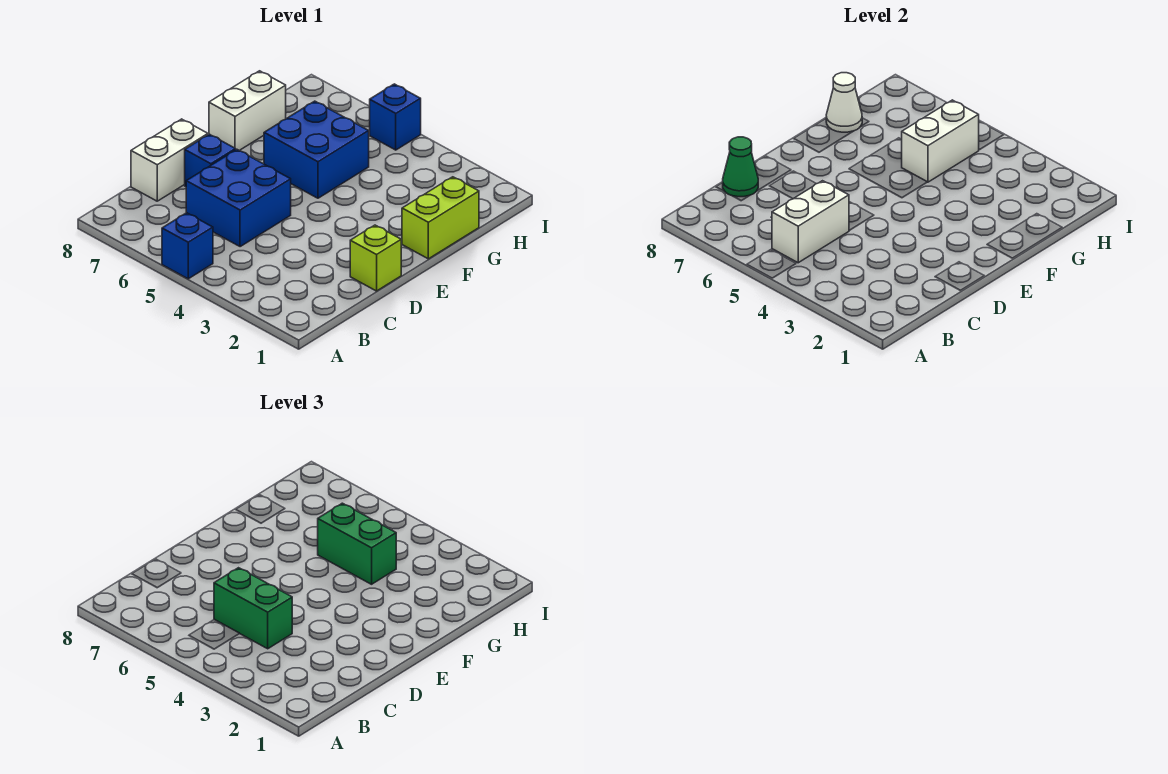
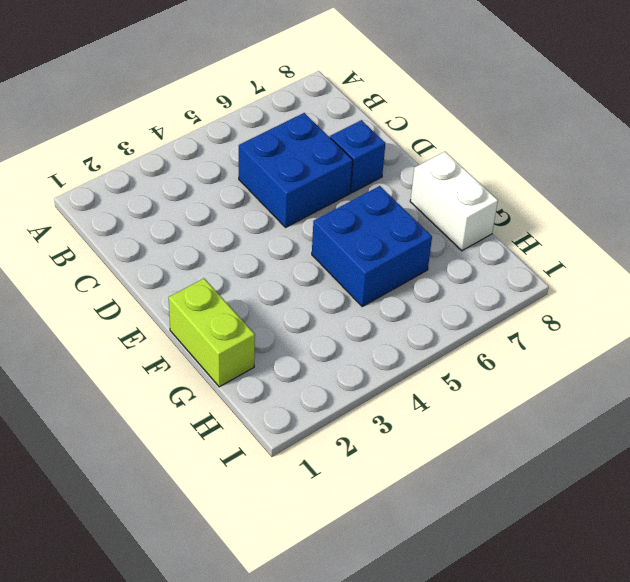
none -> blue 1x1 brick [162,213,213,279]
none -> white 1x2 brick [131,119,208,201]
none -> lime 1x1 brick [350,225,401,291]

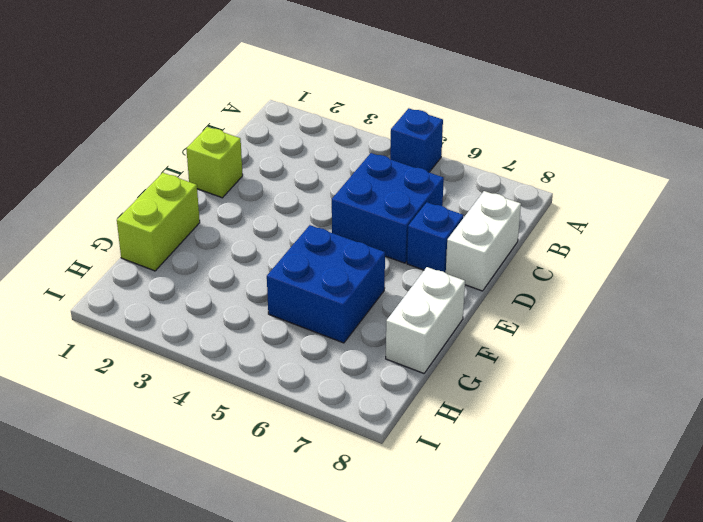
none -> blue 1x1 brick [370,84,421,150]
none -> white 1x2 brick [772,181,849,263]
none -> green 1x1 cone [723,137,758,197]

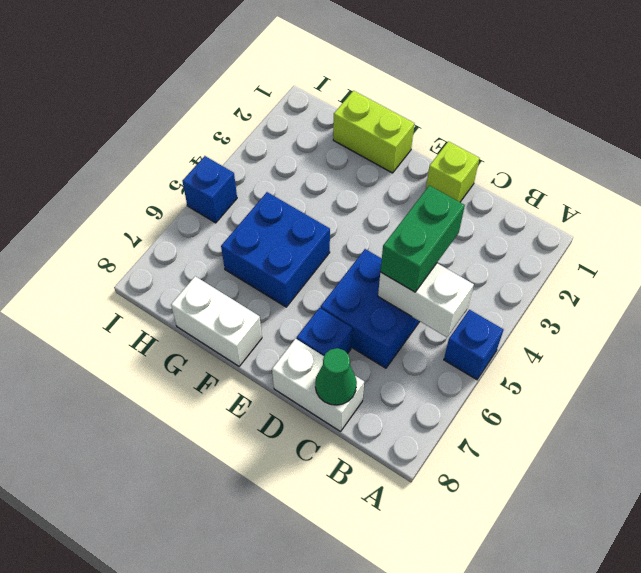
none -> white 1x2 brick [902,100,979,182]
none -> white 1x1 cone [826,73,862,132]
none -> green 1x2 brick [318,503,396,584]

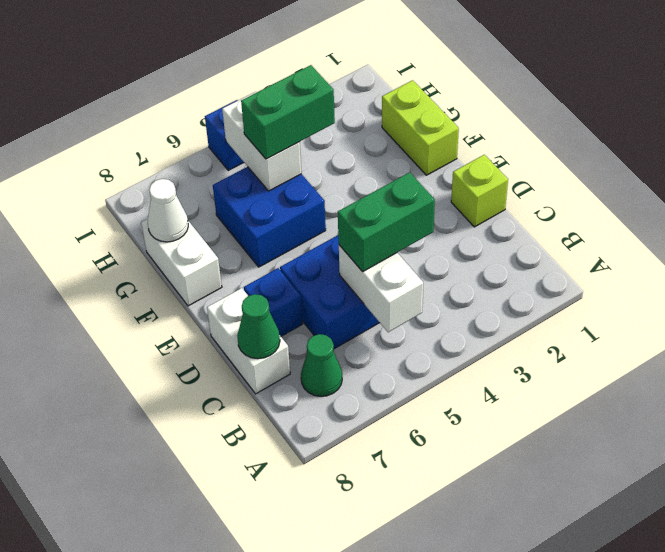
green 1x1 cone [301,334,342,396] -> none
none -> blue 1x1 brick [162,213,213,279]

